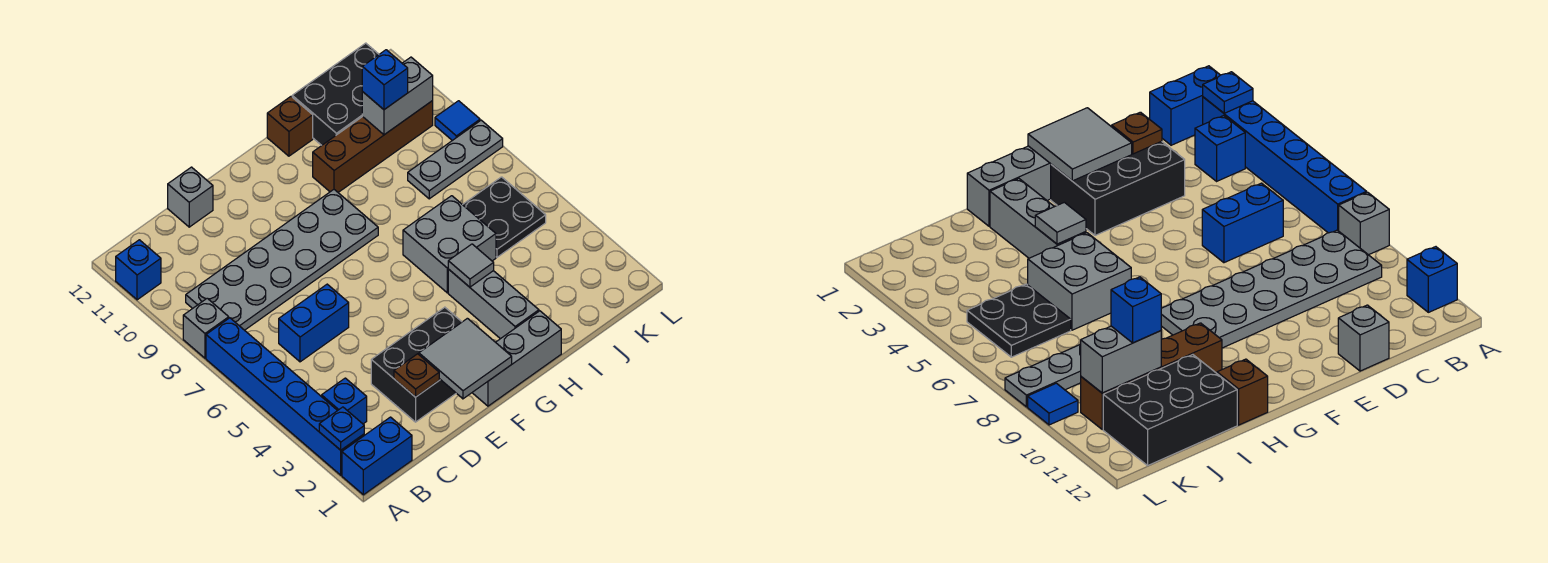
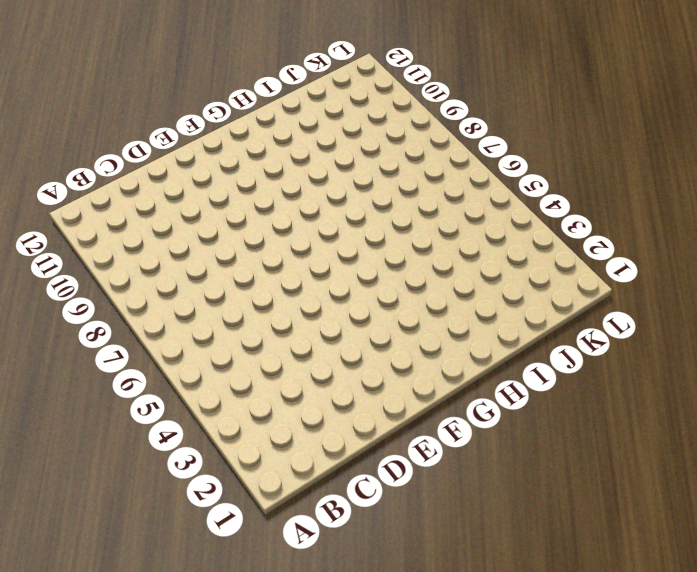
none -> blue 1x2 brick [342,417,412,495]
none -> blue 1x6 brick [206,318,364,475]
none -> grey 1x1 brick [183,298,229,358]

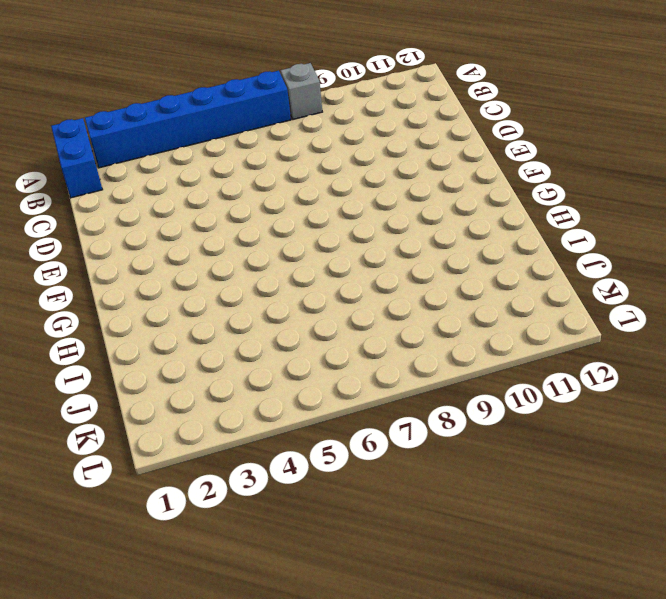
none -> blue 1x1 brick [116,240,161,300]
none -> blue 1x1 brick [322,378,367,424]
none -> grey 2x6 plate [186,190,378,330]

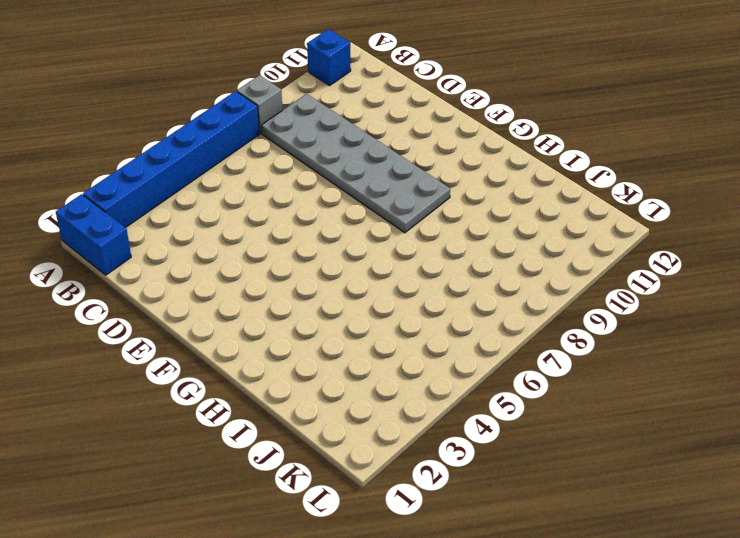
none -> blue 1x1 brick [322,378,367,424]
none -> blue 1x2 brick [279,284,349,362]
none -> black 2x3 brick [371,307,462,422]

